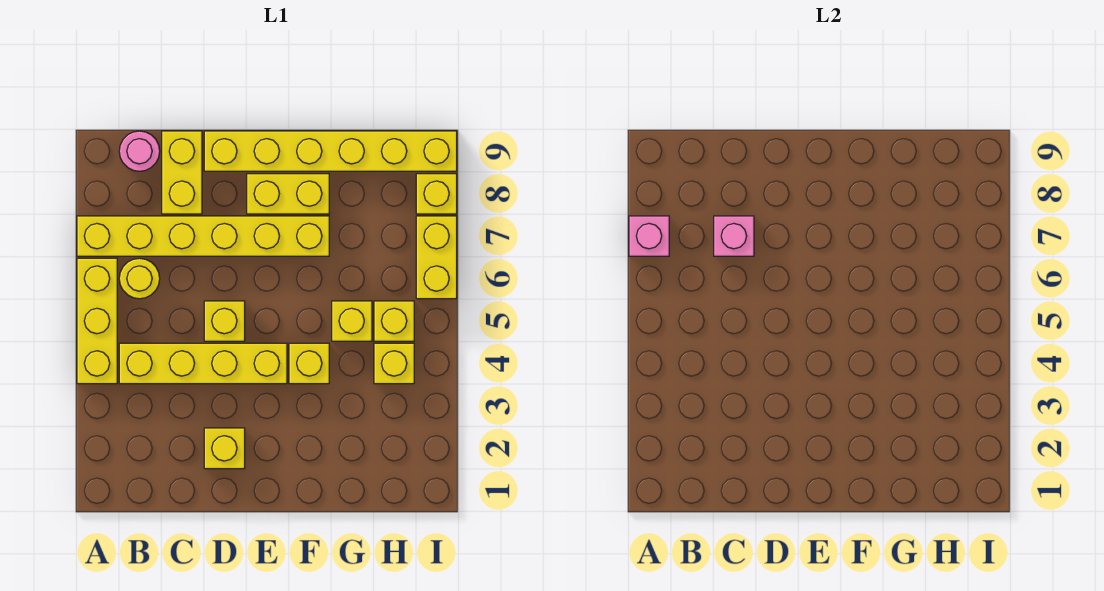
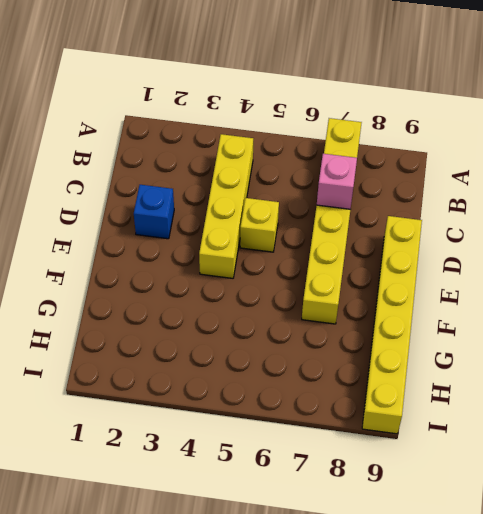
blue 1x1 brick [134,185,174,239] -> yellow 1x1 brick [204,428,245,469]
none -> yellow 1x3 brick [77,258,117,384]
none -> yellow 1x1 round brick [119,258,160,299]
none -> pink 1x1 round brick [119,131,160,171]

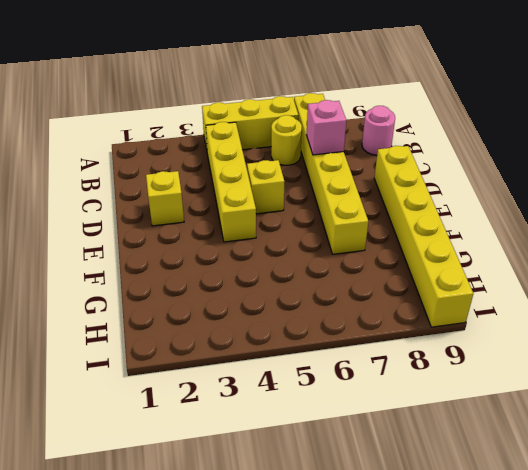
none -> yellow 1x2 brick [162,131,202,214]
none -> yellow 1x2 brick [247,174,329,214]
none -> yellow 1x1 brick [289,343,329,384]

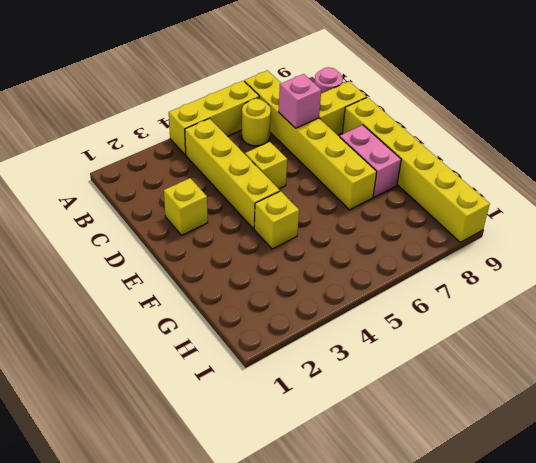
pink 1x2 brick [340,125,401,197] -> yellow 1x2 brick [247,174,329,214]
none -> yellow 1x1 brick [332,301,372,341]
none -> yellow 1x1 brick [374,343,414,384]
none -> yellow 1x1 brick [374,301,414,341]

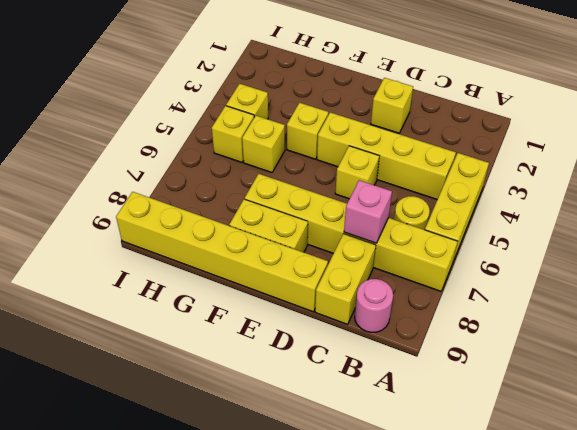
none -> yellow 1x2 brick [416,216,457,299]
none -> yellow 1x1 brick [416,174,457,214]
none -> pink 1x1 brick [629,216,669,256]

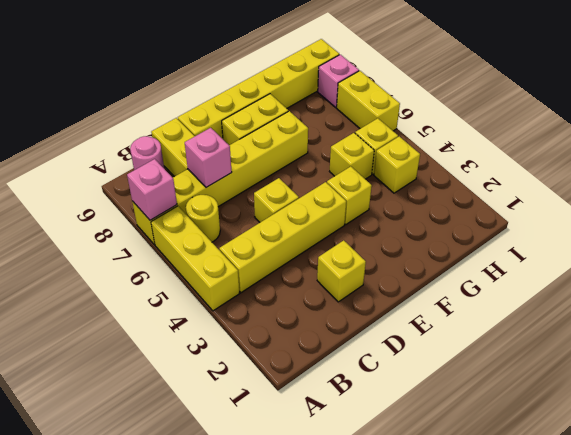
pink 1x1 brick [318,55,359,107] -> yellow 1x1 brick [416,174,457,214]

